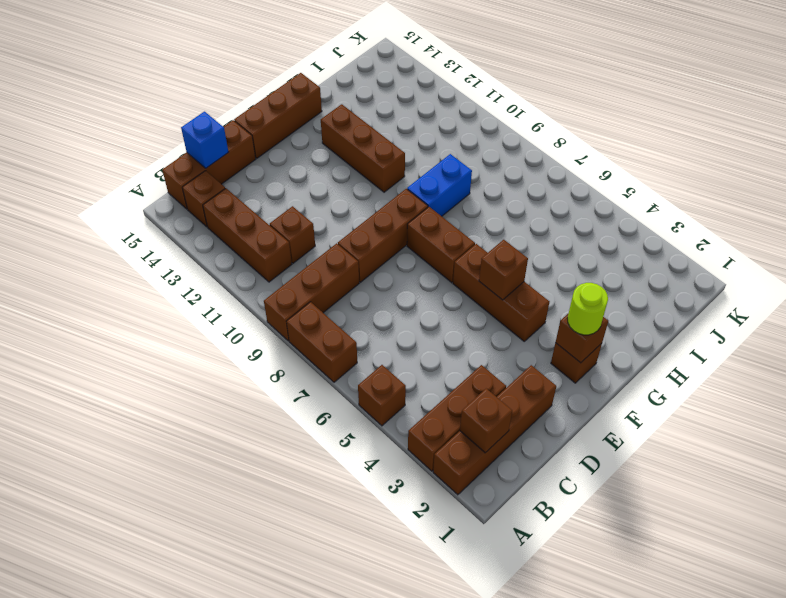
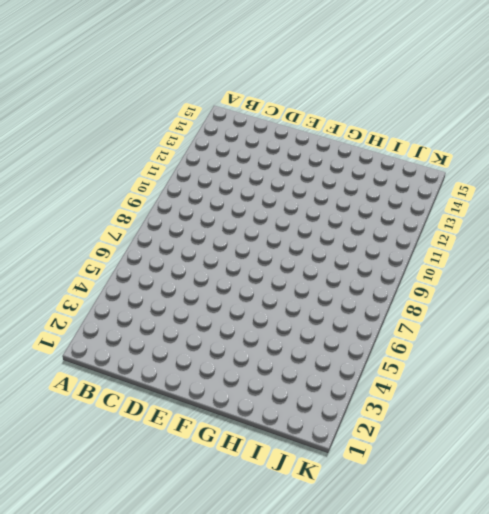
none -> brown 1x4 brick [433,365,556,495]
none -> brown 1x3 brick [408,365,506,471]
none -> brown 1x1 brick [358,365,406,426]

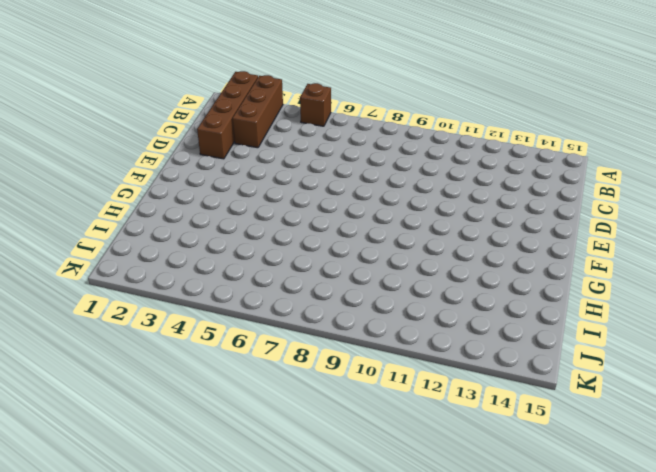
none -> brown 1x2 brick [287,302,357,382]
none -> brown 1x3 brick [264,243,359,341]
none -> brown 1x3 brick [203,188,292,282]

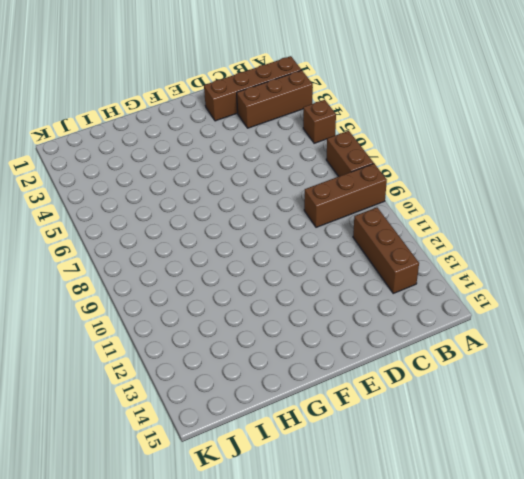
none -> brown 1x1 brick [182,171,225,227]
none -> brown 1x3 brick [162,120,256,209]
none -> brown 1x1 brick [270,206,315,263]

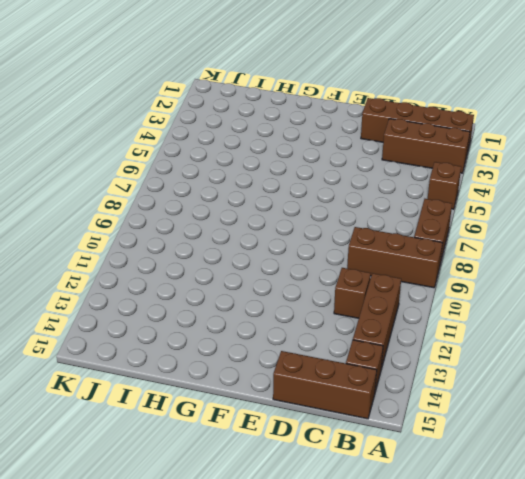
none -> brown 1x3 brick [338,189,428,282]
none -> brown 1x3 brick [234,73,322,158]
none -> brown 1x1 brick [551,343,602,383]

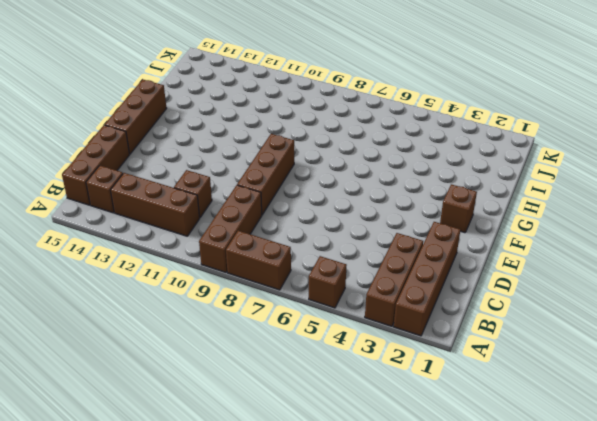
none -> brown 1x3 brick [453,244,550,341]
none -> brown 1x2 brick [407,207,475,283]
none -> blue 1x2 brick [407,154,472,216]

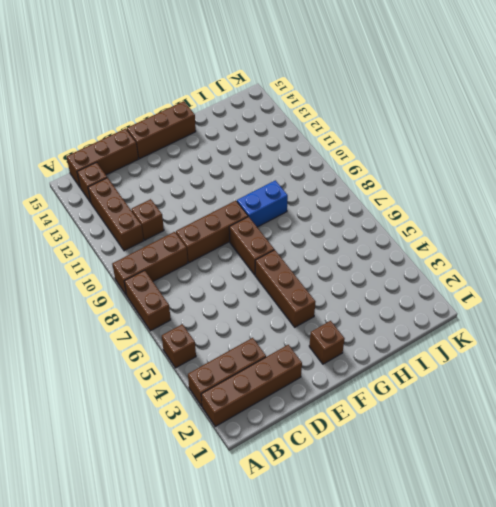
none -> brown 1x3 brick [321,104,405,192]
none -> brown 1x1 brick [460,389,512,453]
none -> blue 1x1 brick [181,112,228,168]

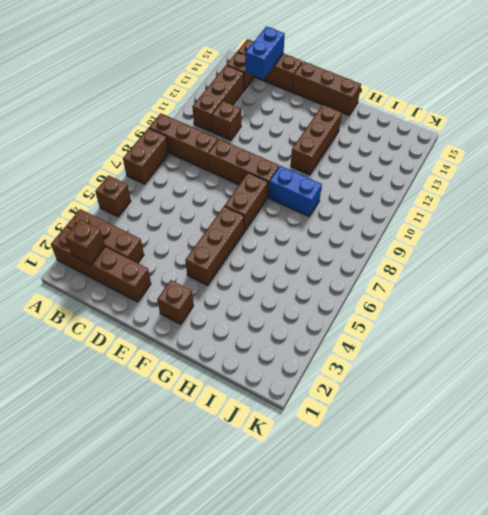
blue 1x2 brick [245,26,285,79] -> blue 1x1 brick [181,112,228,168]
none -> brown 1x1 brick [555,314,608,363]
none -> brown 1x1 brick [479,240,528,300]
none -> lime 1x1 round brick [567,283,608,335]

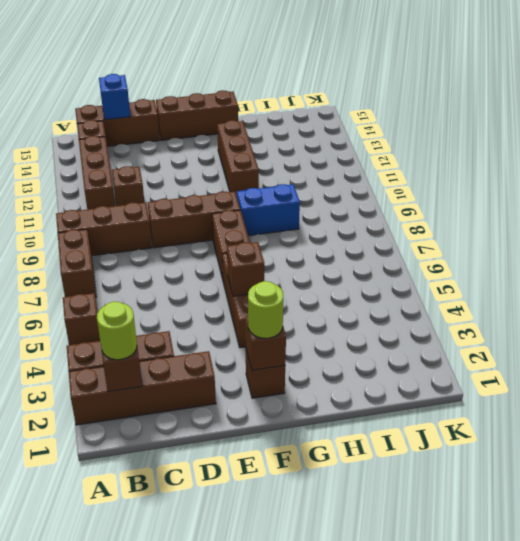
lime 1x1 round brick [97,302,137,360] -> none

